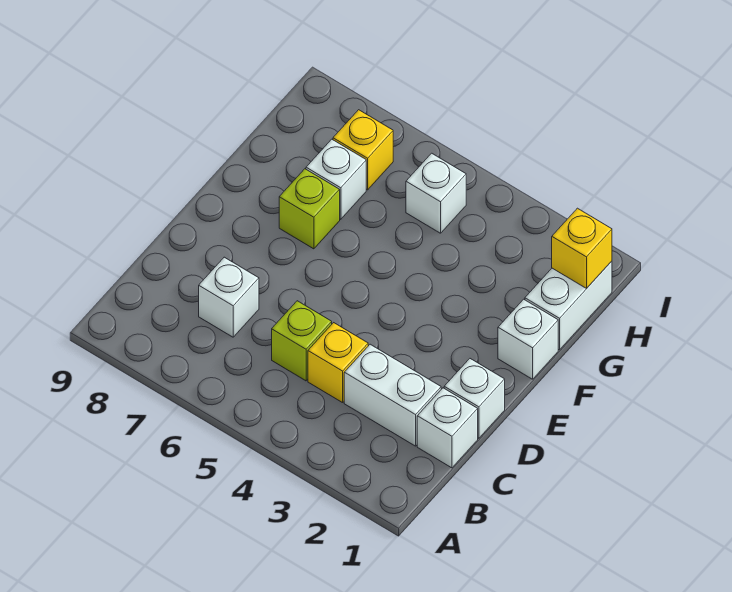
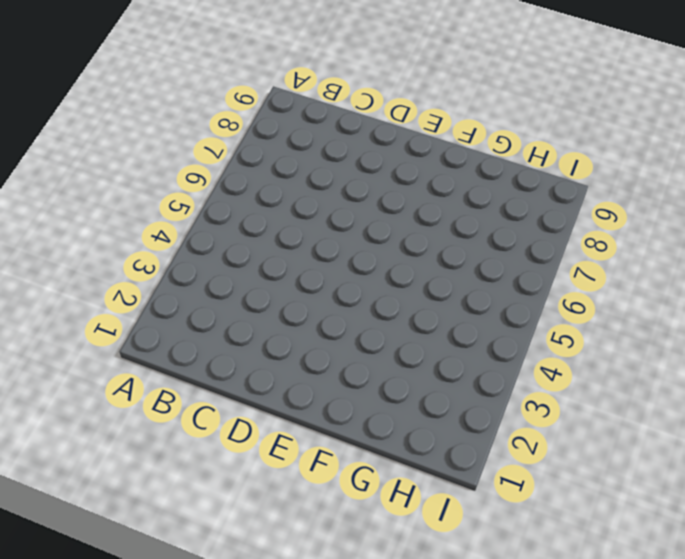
none -> white 1x1 brick [417,388,478,468]
none -> white 1x2 brick [344,344,441,446]
none -> yellow 1x1 brick [308,323,368,403]

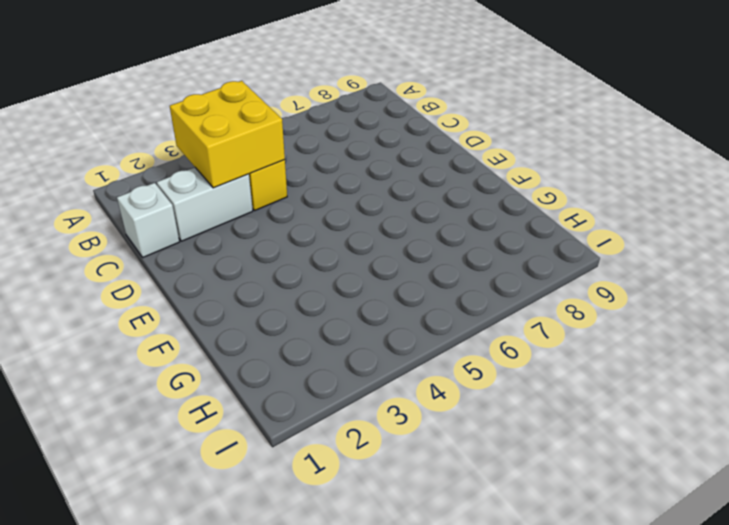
yellow 2x2 brick [170,81,285,188] -> none
none -> lime 1x1 brick [272,301,332,381]
none -> white 1x1 brick [199,257,259,337]
none -> white 1x1 brick [444,359,505,438]

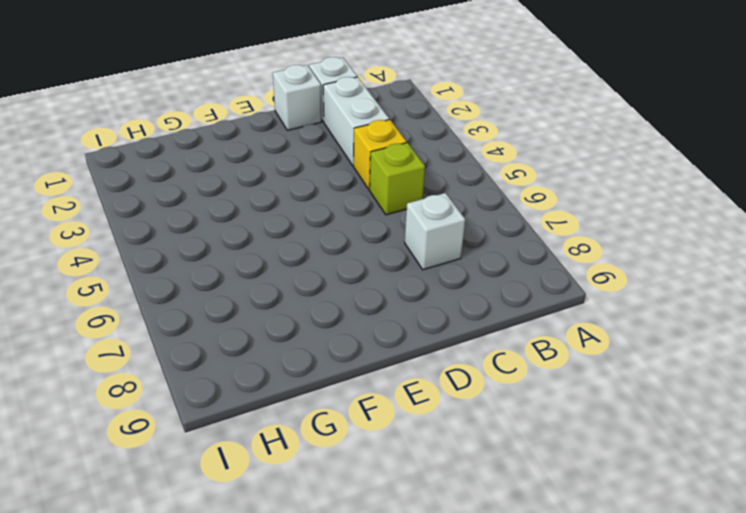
none -> white 1x1 brick [498,299,558,379]
none -> lime 1x1 brick [279,169,340,249]
none -> white 1x2 brick [525,261,612,350]

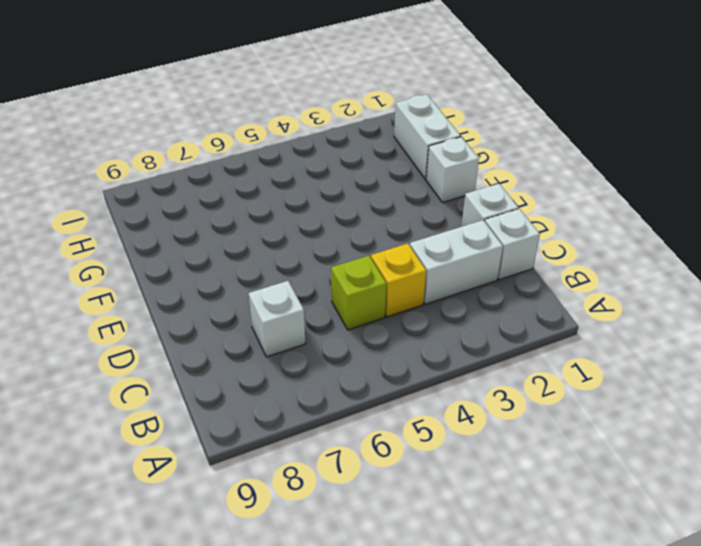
none -> lime 1x1 brick [279,169,340,249]
none -> white 1x1 brick [306,139,366,219]
none -> white 1x1 brick [406,153,466,233]

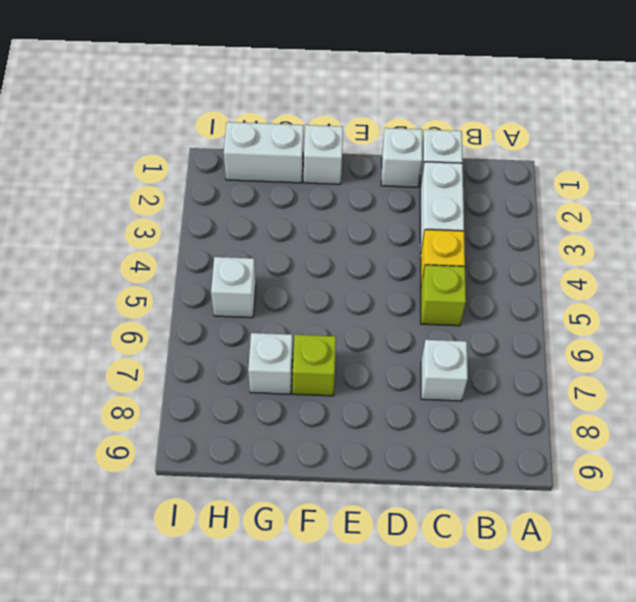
none -> yellow 1x1 brick [333,110,393,190]
none -> yellow 1x1 brick [552,208,612,288]

